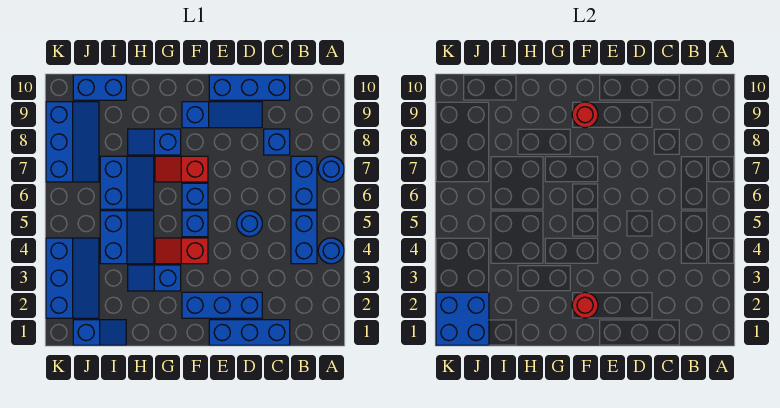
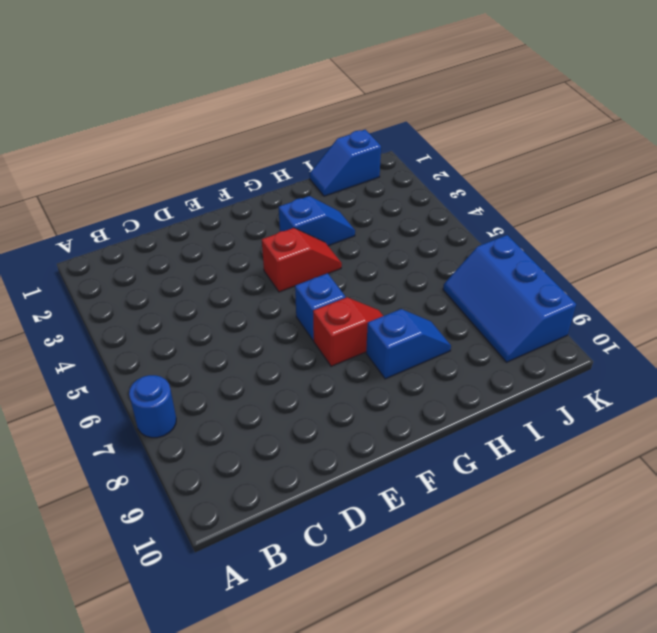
none -> blue 1x1 round brick [318,238,344,264]
none -> blue 1x2 brick [291,211,317,264]
none -> blue 1x2 brick [291,156,317,209]

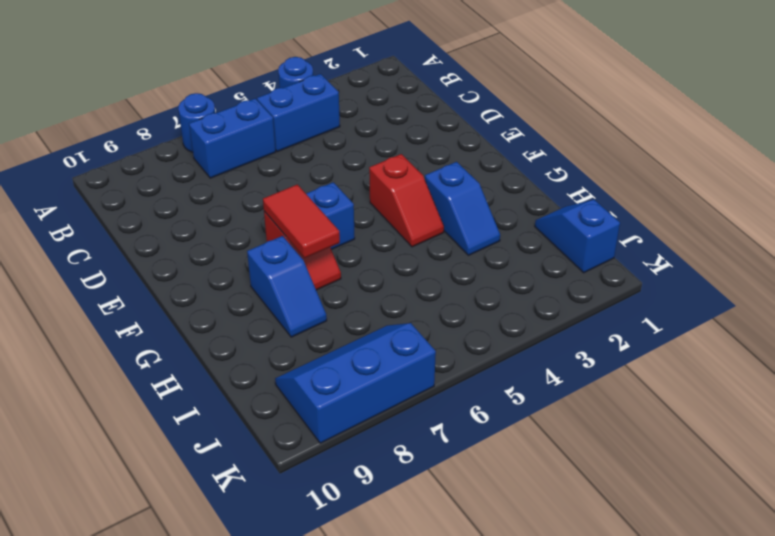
red 1x2 tile [263,184,340,258] -> none
none -> blue 1x3 brick [209,320,290,345]
none -> blue 1x1 brick [264,129,290,155]
none -> blue 1x3 brick [209,75,290,100]

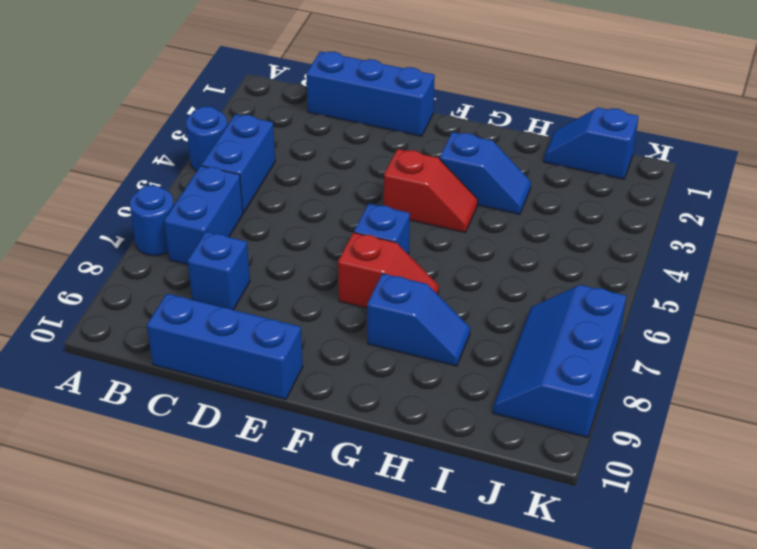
none -> blue 1x3 brick [182,292,262,318]
none -> blue 1x1 round brick [237,211,262,237]
none -> blue 1x3 slope [182,102,262,128]

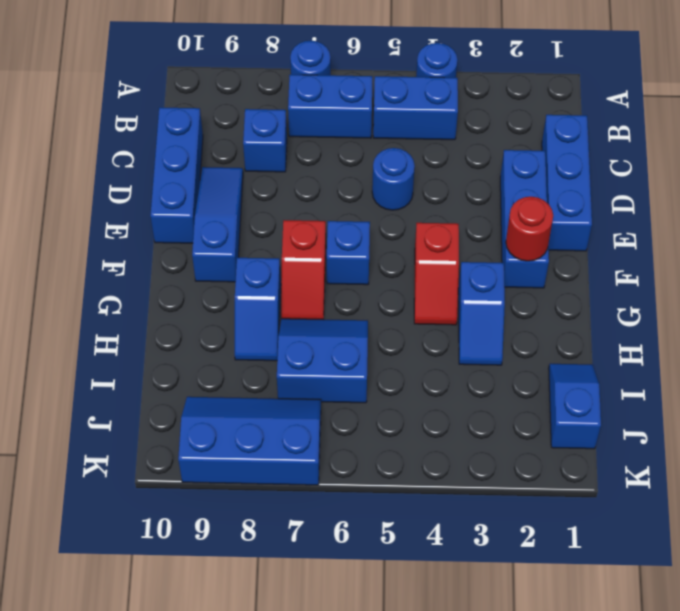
none -> blue 1x1 brick [182,211,208,237]
none -> blue 2x2 slope [100,211,154,264]
none -> blue 1x2 brick [73,75,126,100]

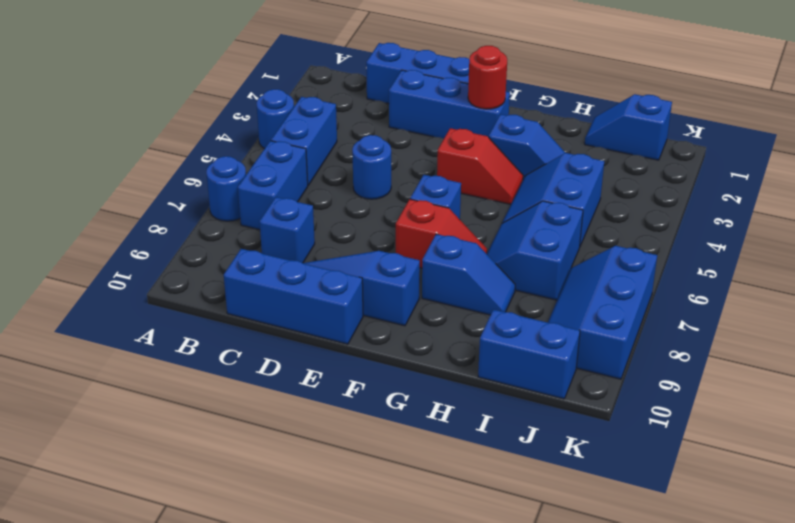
none -> blue 1x1 brick [182,211,208,237]
none -> blue 2x3 slope [46,238,99,318]
none -> red 1x1 round brick [572,102,598,128]

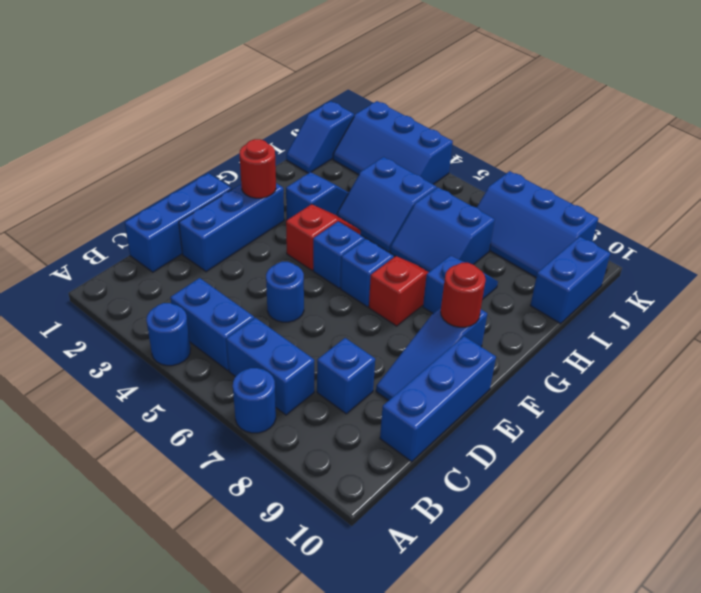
none -> blue 2x2 brick [436,292,489,345]

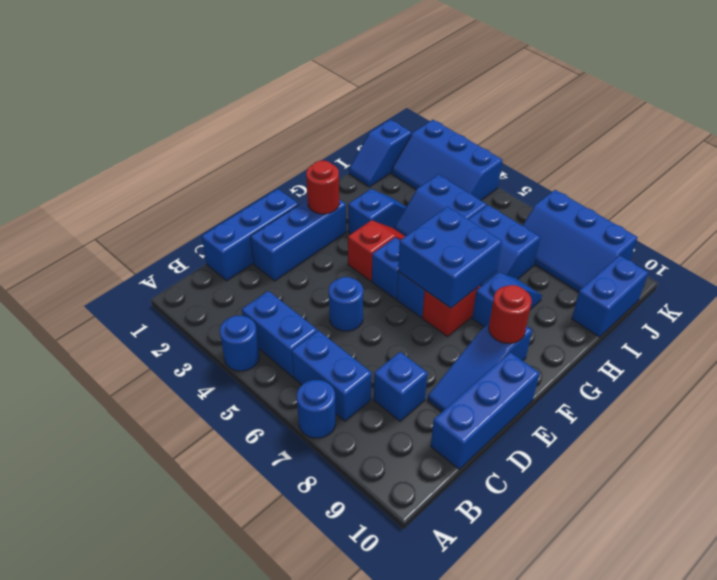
blue 2x2 brick [398,207,502,308] -> blue 2x2 brick moved to [436,292,489,345]

